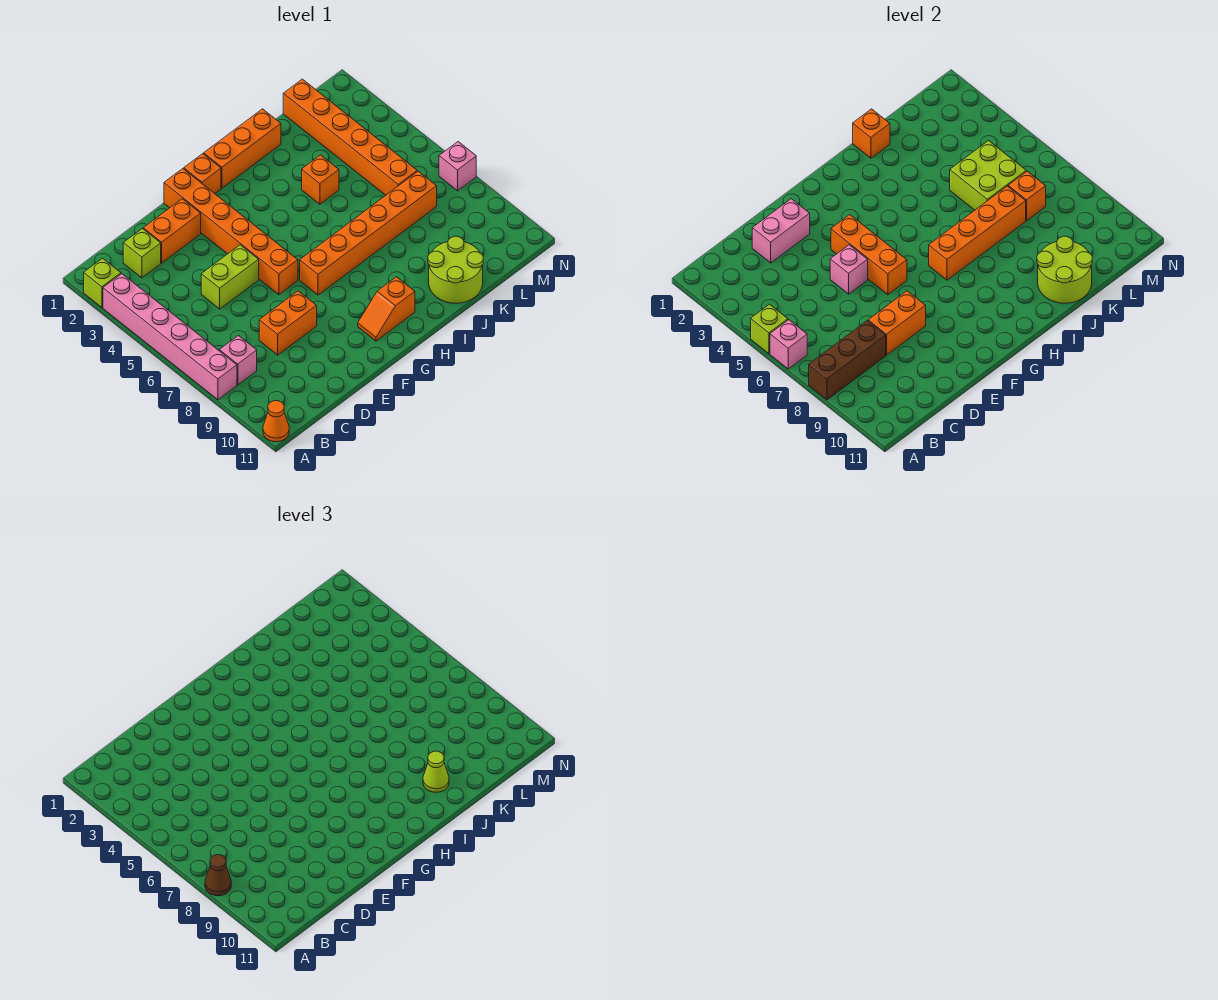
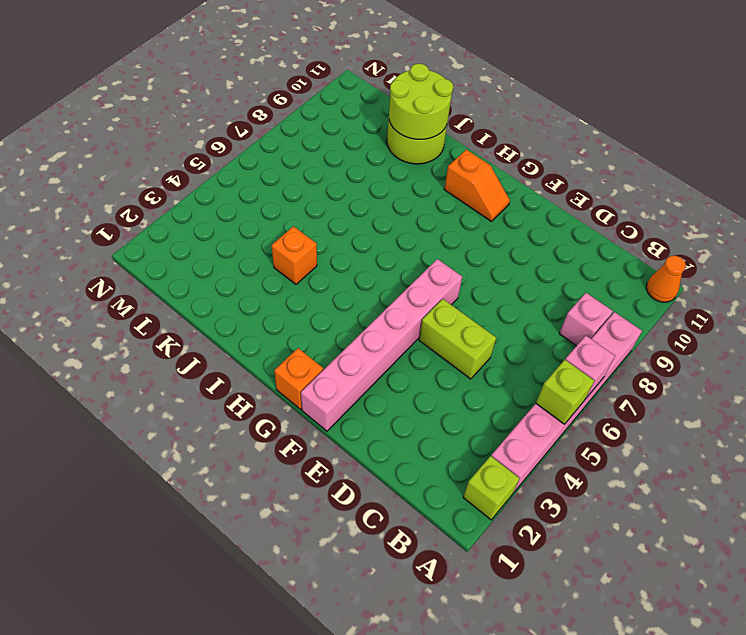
pink 1x6 brick [301,259,462,431] -> orange 1x6 brick [164,169,298,295]
none -> lime 1x1 brick [123,229,161,278]
none -> orange 1x2 brick [143,199,201,263]
none -> orange 1x2 brick [259,291,317,355]
none -> orange 1x6 brick [300,171,437,295]

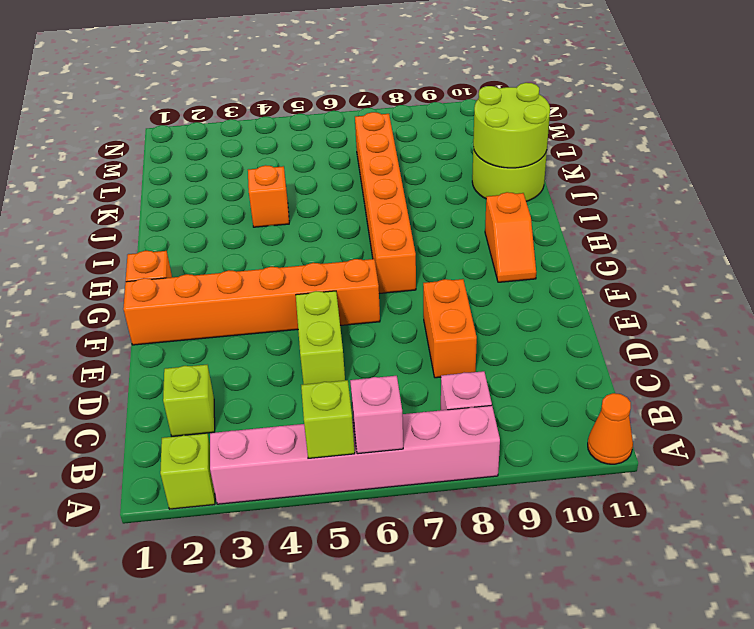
none -> orange 1x2 brick [143,199,201,263]
none -> orange 1x3 brick [204,109,281,188]
none -> orange 1x6 brick [283,79,417,195]
none -> pink 1x1 brick [439,142,476,191]

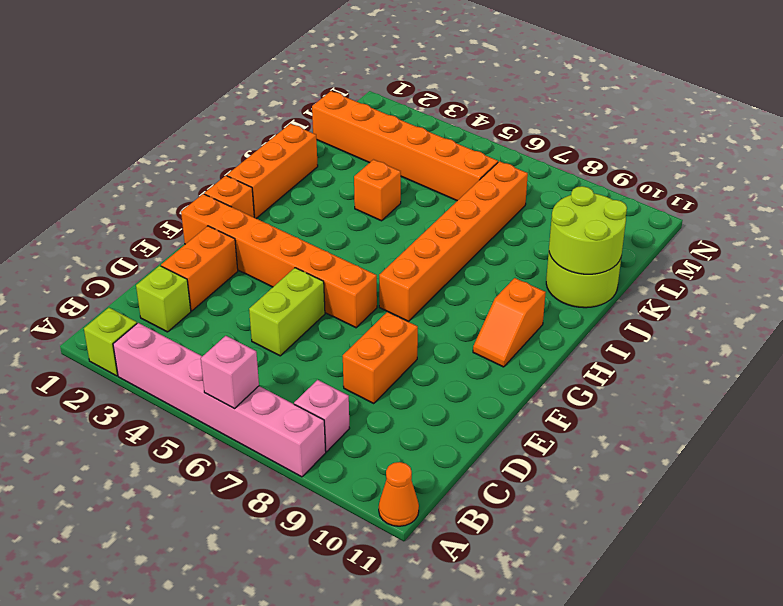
none -> pink 1x1 brick [439,142,476,191]
none -> lime 1x1 brick [751,304,788,354]
none -> brown 1x3 brick [809,321,886,400]
none -> pink 1x2 brick [752,199,810,263]

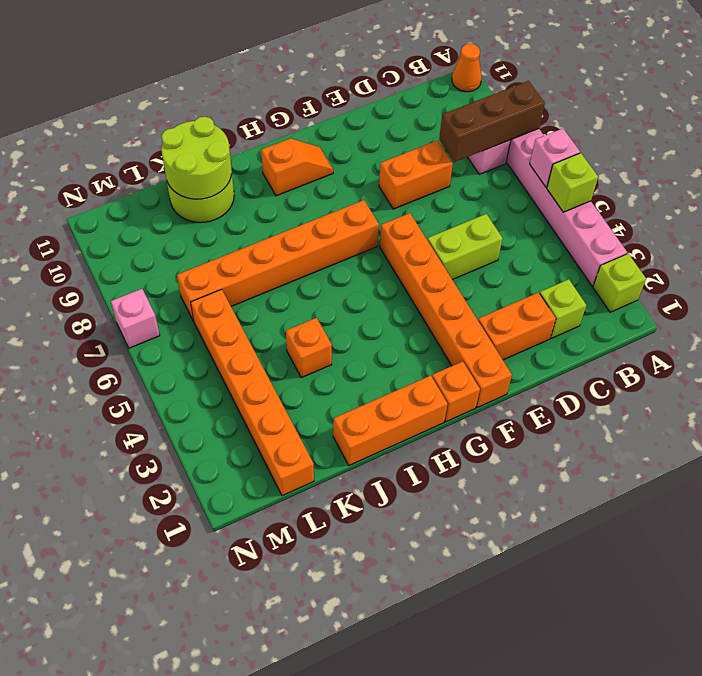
none -> pink 1x2 brick [752,199,810,263]
none -> orange 1x2 brick [868,291,926,355]
none -> pink 1x1 brick [830,245,868,294]
none -> orange 1x3 brick [831,215,907,295]

